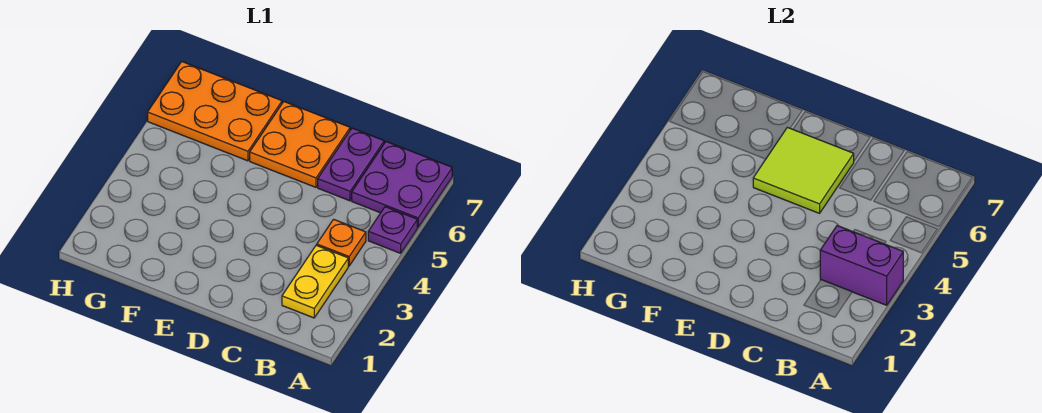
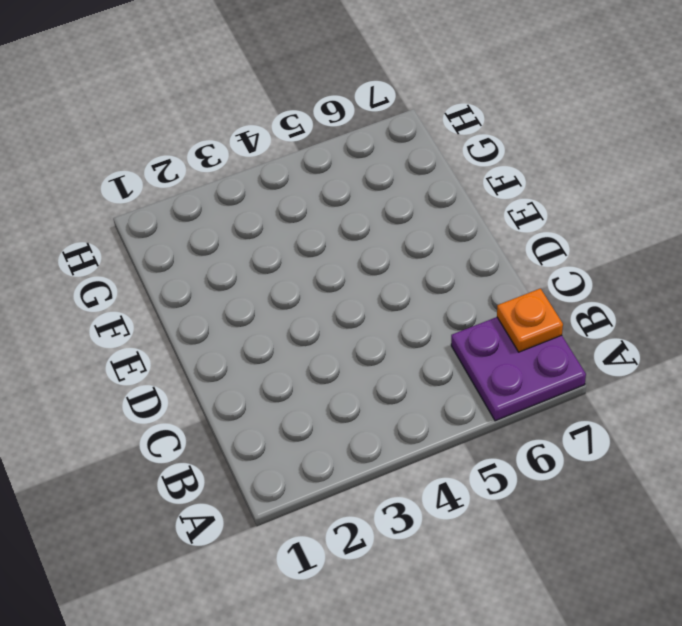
orange 1x1 plate [497,289,563,352] -> orange 1x1 plate moved to [317,219,366,266]
none -> purple 1x1 plate [368,207,417,253]
none -> yellow 1x2 plate [282,245,348,318]

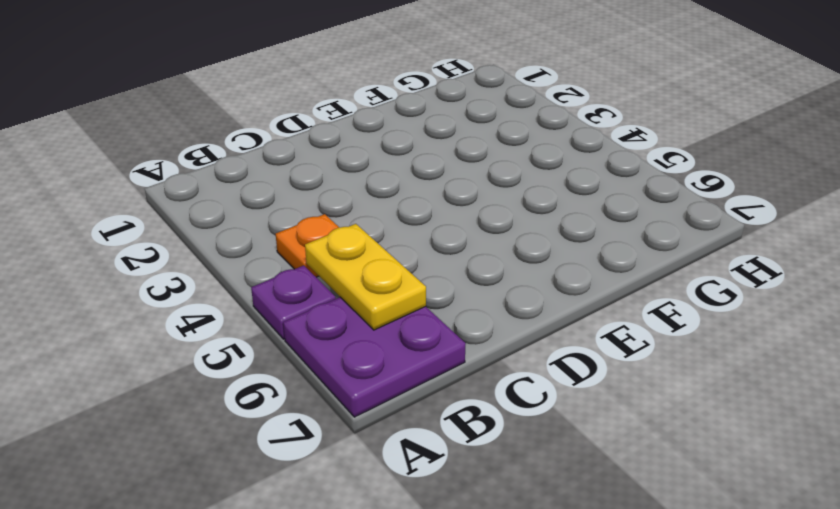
yellow 1x2 plate [305,224,426,330] -> yellow 1x2 plate moved to [282,245,348,318]
none -> purple 1x2 plate [318,128,384,201]
none -> orange 2x2 plate [250,102,350,187]

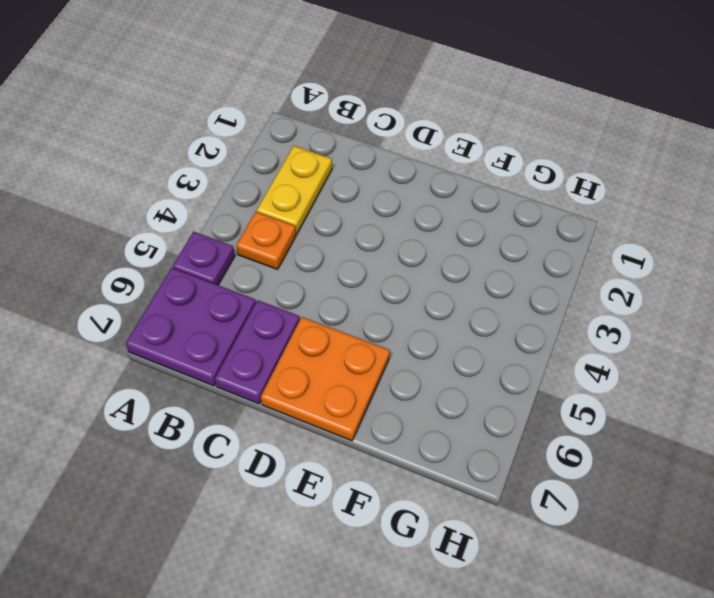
none -> orange 2x3 plate [148,62,282,161]
none -> purple 1x2 brick [820,226,903,305]

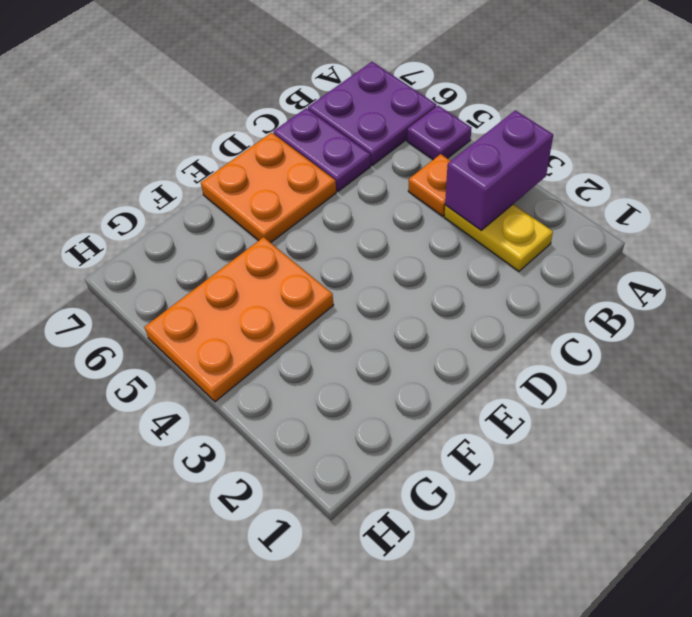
orange 2x3 plate [144,237,333,402] -> orange 2x3 plate moved to [148,62,282,161]
none -> lime 2x2 tile [753,127,854,213]

